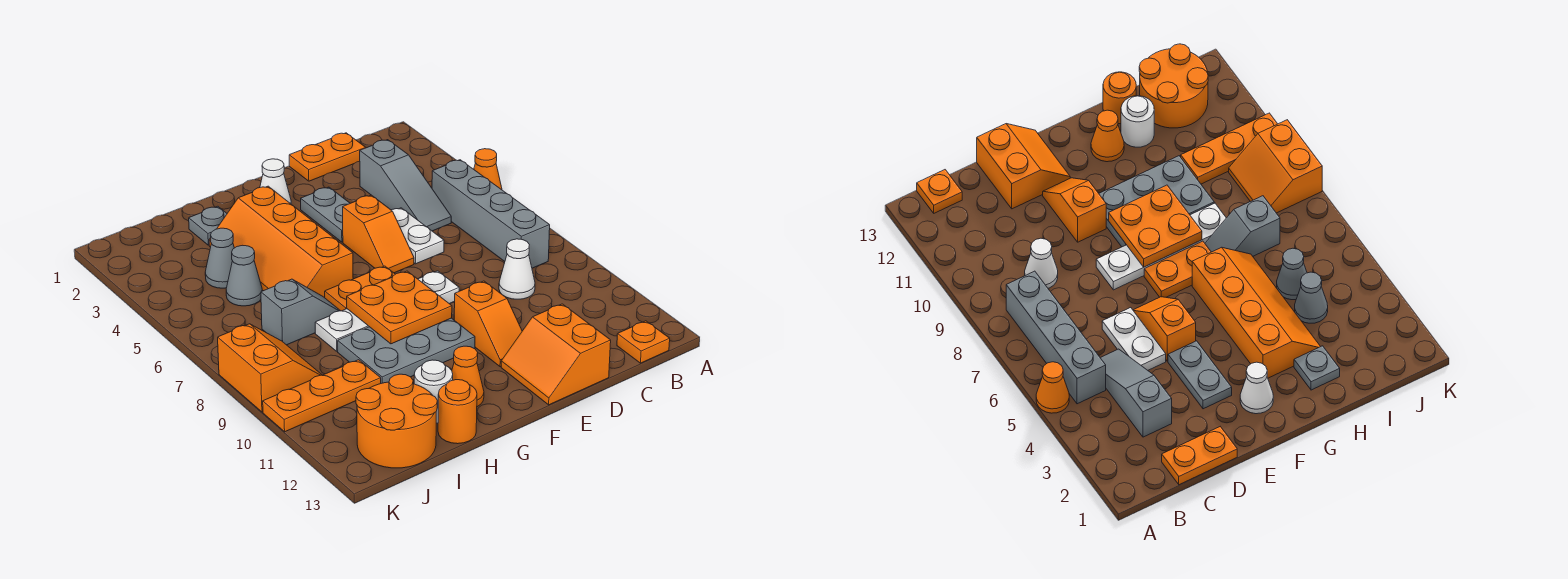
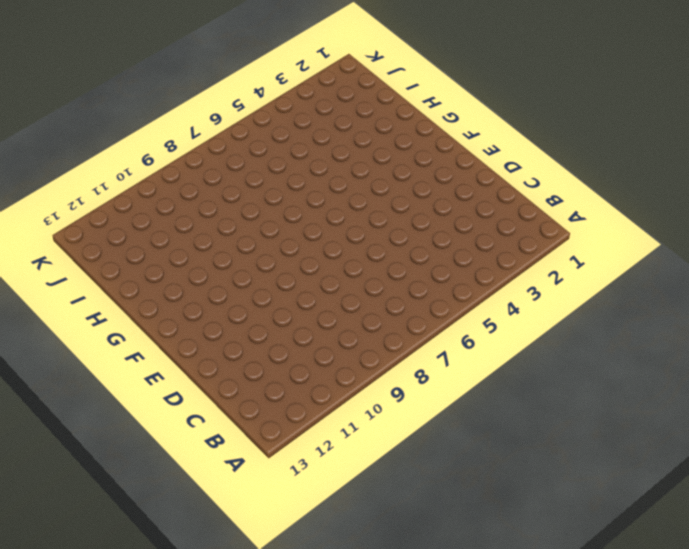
none -> orange 1x1 cone [474,149,502,190]
none -> grey 1x4 brick [432,160,550,268]
none -> orange 1x1 plate [617,321,670,363]

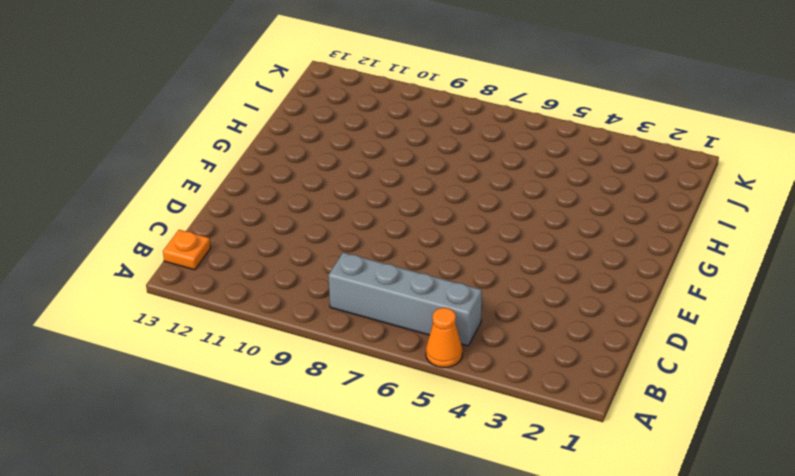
none -> orange 1x2 plate [289,133,365,181]
none -> grey 1x3 slope [360,140,451,231]
none -> white 1x1 cone [499,239,535,299]

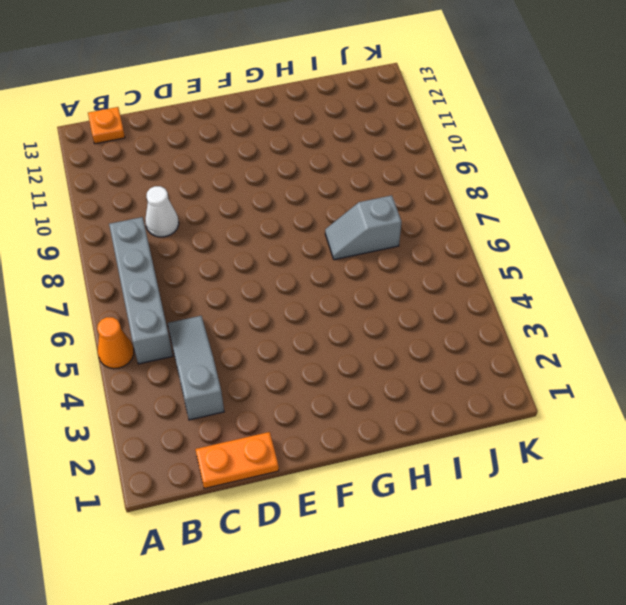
none -> white 1x2 plate [392,208,444,264]
none -> orange 2x2 slope [501,304,611,405]
none -> grey 1x2 plate [301,187,350,242]

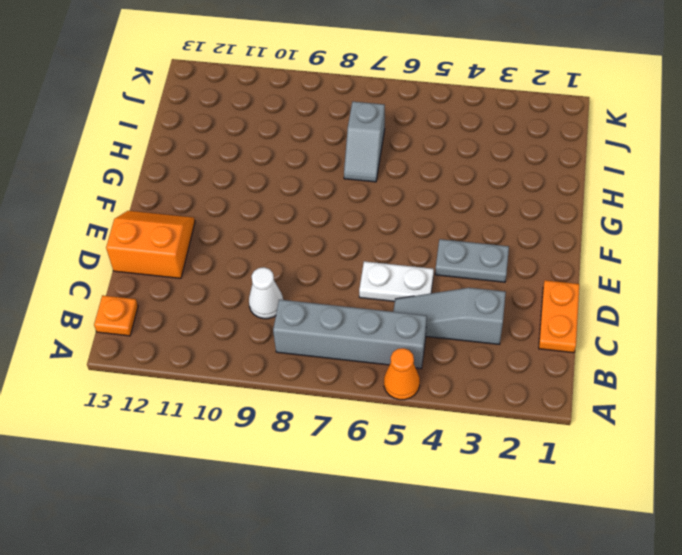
none -> orange 1x2 slope [343,195,414,273]
none -> white 1x4 plate [315,271,459,351]
none -> orange 1x2 slope [454,281,522,367]

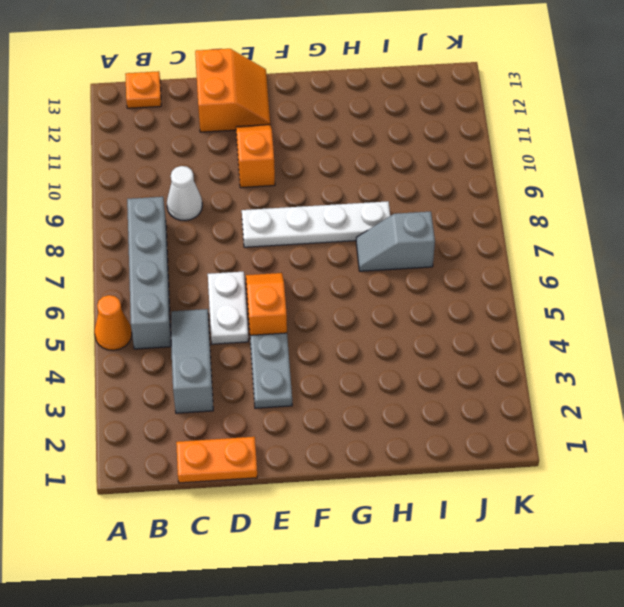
none -> white 1x1 cone [260,159,291,204]
none -> orange 1x2 plate [325,266,395,311]
none -> grey 2x3 plate [338,318,475,383]

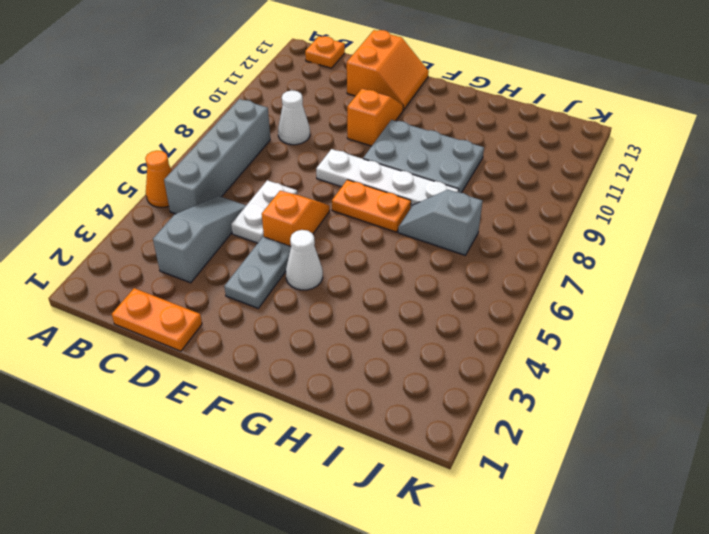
white 1x1 cone [286,230,323,290] -> white 1x1 cone moved to [260,159,291,204]
none -> orange 2x4 slope [209,186,353,298]
none -> orange 1x1 cone [452,346,484,407]
none -> grey 1x1 plate [189,206,227,245]

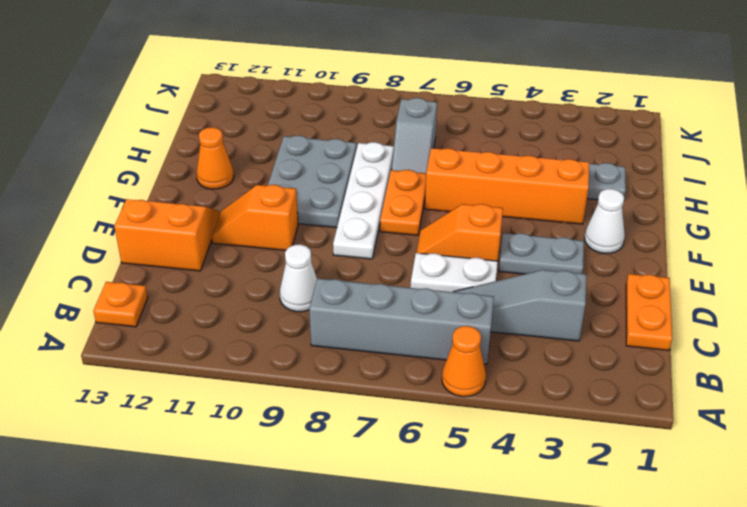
none -> white 1x1 round brick [414,360,453,423]
none -> orange 1x1 round brick [438,380,477,444]
none -> grey 1x1 cone [205,228,234,288]

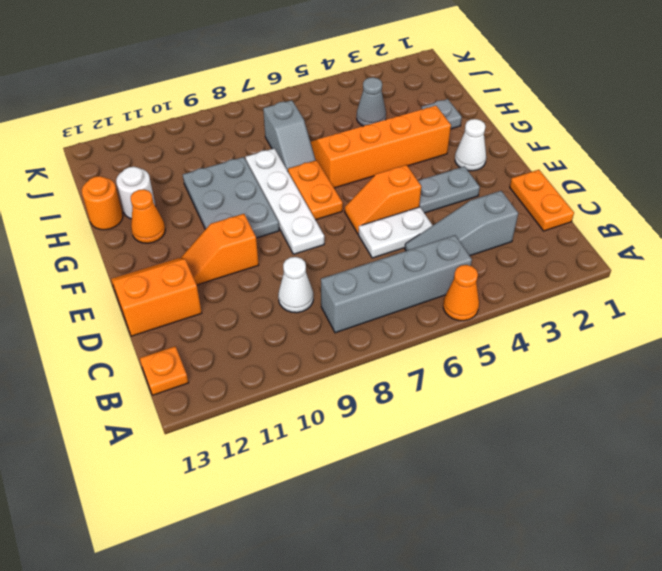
none -> grey 1x1 cone [226,245,262,306]
none -> orange 1x3 plate [263,360,381,432]
none -> orange 2x2 round brick [356,374,437,468]

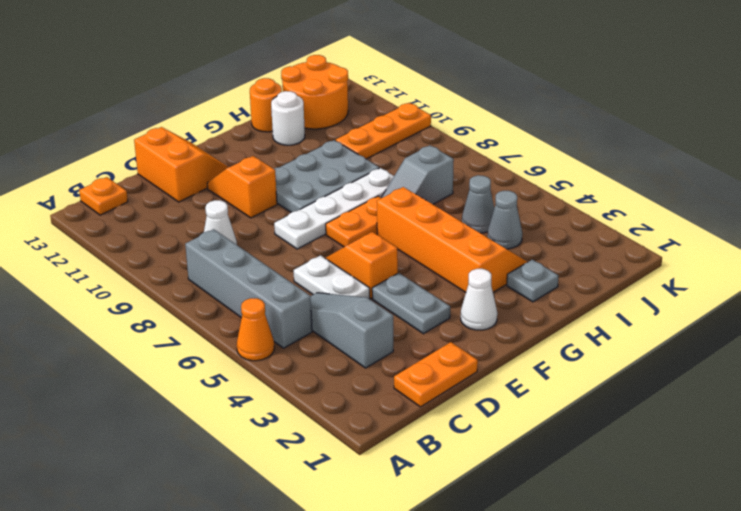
none -> orange 1x1 cone [452,346,484,407]
none -> orange 2x2 slope [218,324,322,412]
none -> orange 2x2 plate [347,271,452,344]

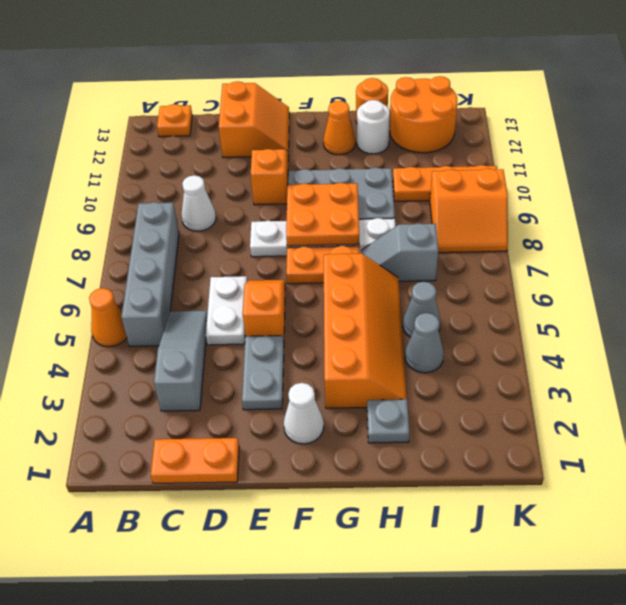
orange 2x2 slope [430,169,508,253] -> orange 2x2 slope turned to [218,324,322,412]

